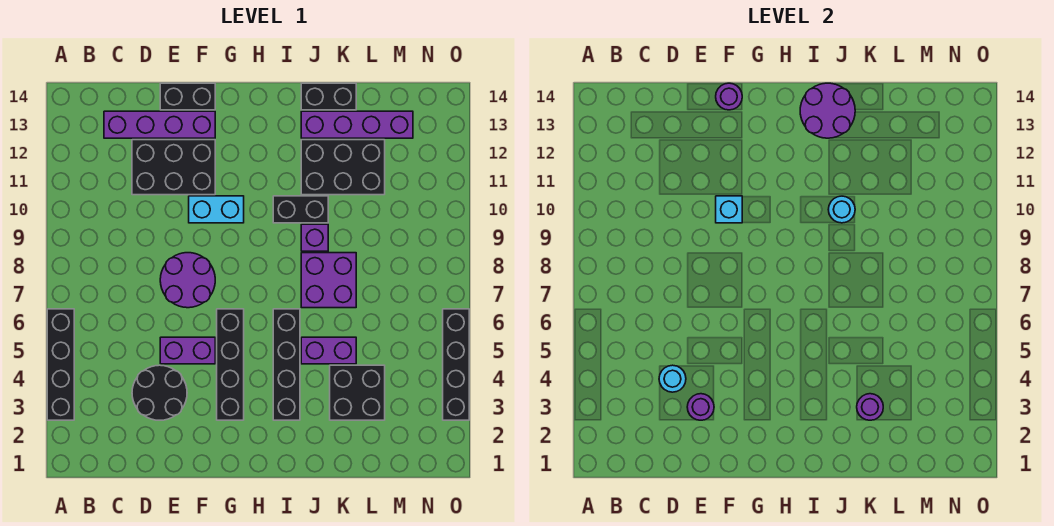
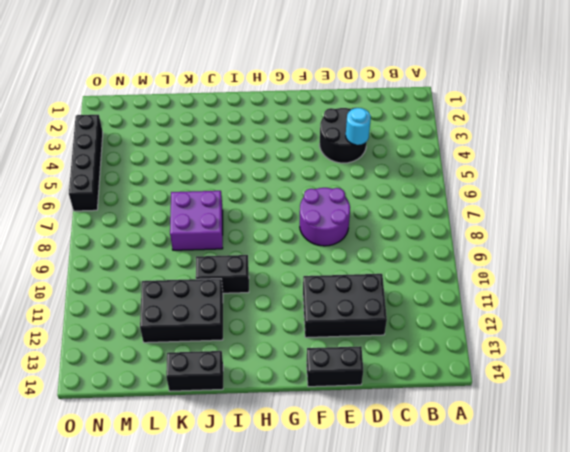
none -> black 1x4 brick [47,309,74,420]
none -> purple 1x4 brick [104,111,215,138]
none -> purple 1x2 brick [160,337,215,364]

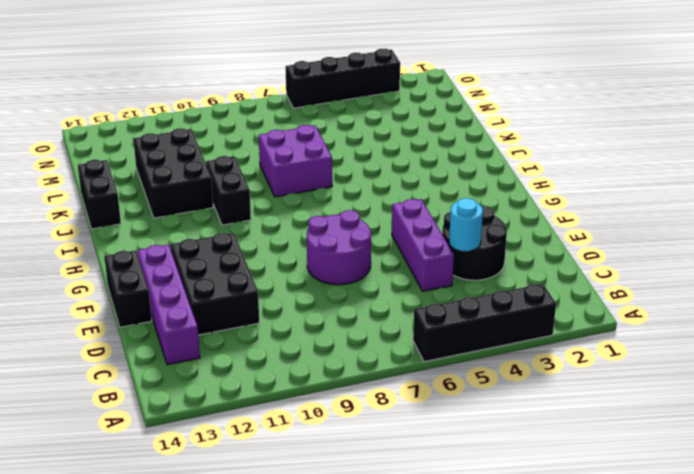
purple 1x3 brick [392,199,454,291] -> purple 1x2 brick [160,337,215,364]
none -> cyan 1x2 brick [189,196,244,223]
none -> black 1x4 brick [217,309,244,420]
none -> black 1x4 brick [273,309,300,420]

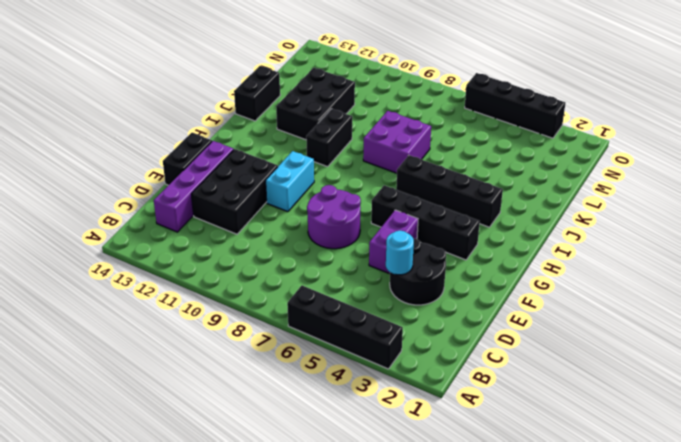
none -> purple 1x2 brick [301,337,356,364]
none -> purple 1x1 brick [301,224,328,251]
none -> purple 1x4 brick [301,111,413,138]

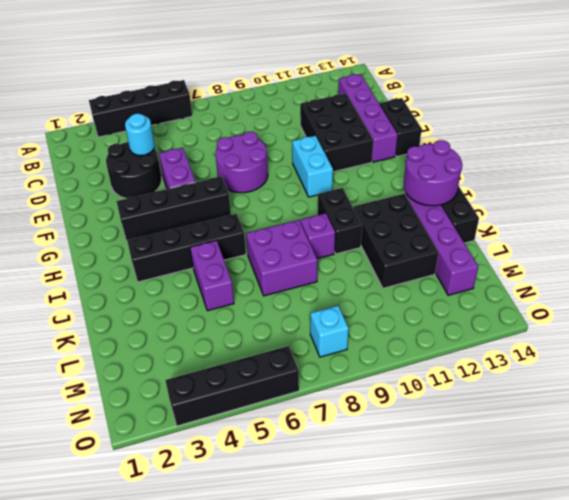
cyan 1x1 brick [310,306,349,357] -> cyan 1x1 brick moved to [716,196,742,223]
none -> black 2x2 brick [330,365,385,420]
none -> purple 1x1 round brick [687,394,714,420]
none -> purple 1x1 round brick [716,83,742,110]

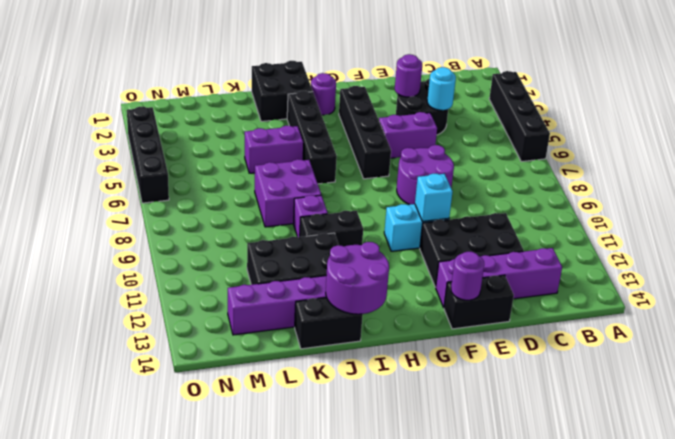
purple 1x1 round brick [311,73,336,115] -> purple 1x1 round brick moved to [857,394,883,420]
black 2x2 brick [252,61,313,121] -> black 2x2 brick moved to [330,365,385,420]
none -> cyan 1x1 round brick [828,196,855,223]

